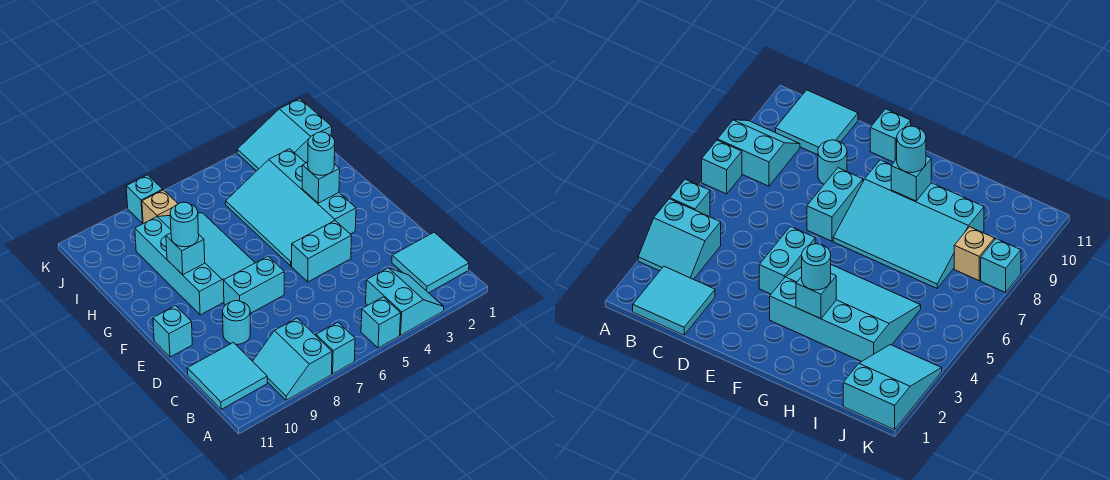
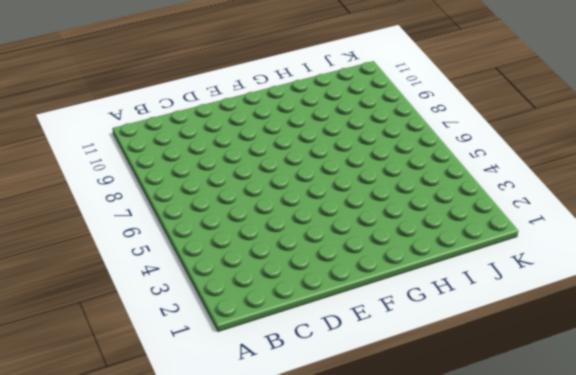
none -> cyan 2x2 slope [366,268,444,335]
none -> cyan 1x1 brick [361,297,401,348]
none -> cyan 1x1 brick [316,322,355,374]

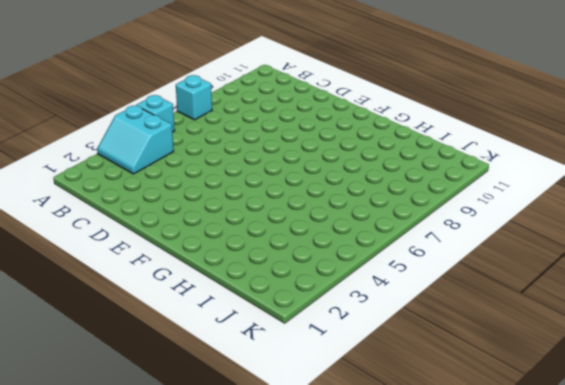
none -> cyan 2x2 slope [253,318,332,400]
none -> cyan 2x2 tile [392,232,469,293]
none -> cyan 2x2 tile [187,343,267,409]

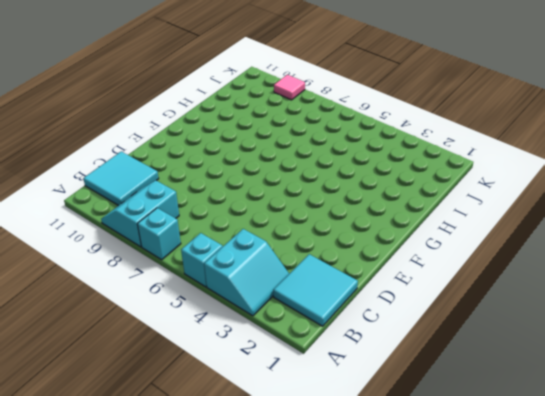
pink 1x1 tile [274,75,305,100] -> none
none -> cyan 1x1 round brick [223,301,250,345]
none -> cyan 1x2 brick [292,221,352,282]
none -> cyan 1x2 brick [223,256,284,313]

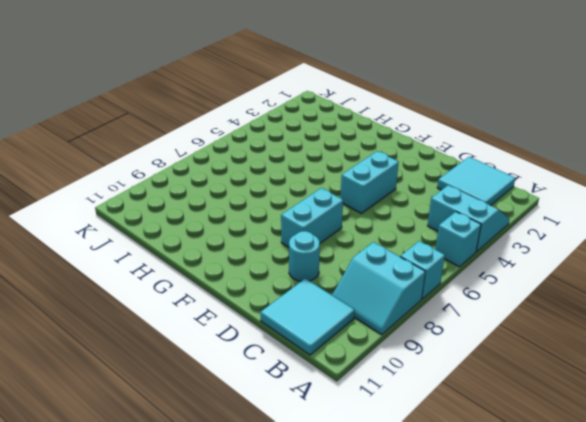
none -> cyan 1x1 brick [153,306,192,357]
none -> cyan 3x4 slope [226,149,356,266]
none -> cyan 3x4 slope [135,213,255,315]

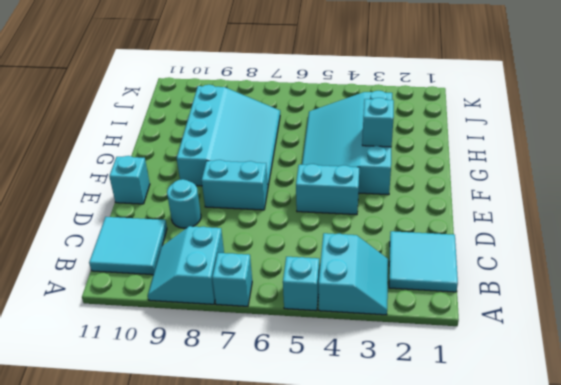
none -> cyan 2x3 slope [237,99,332,171]
none -> tan 1x1 brick [142,190,178,224]
none -> cyan 1x1 brick [126,175,163,223]

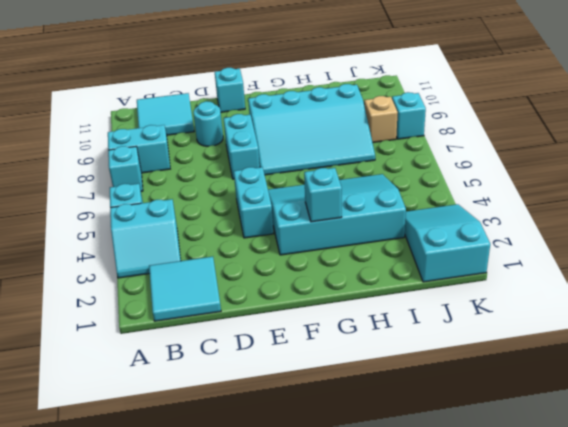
none -> cyan 1x1 brick [166,233,205,275]
none -> cyan 1x1 round brick [308,132,335,176]
none -> cyan 1x1 round brick [170,202,199,247]

